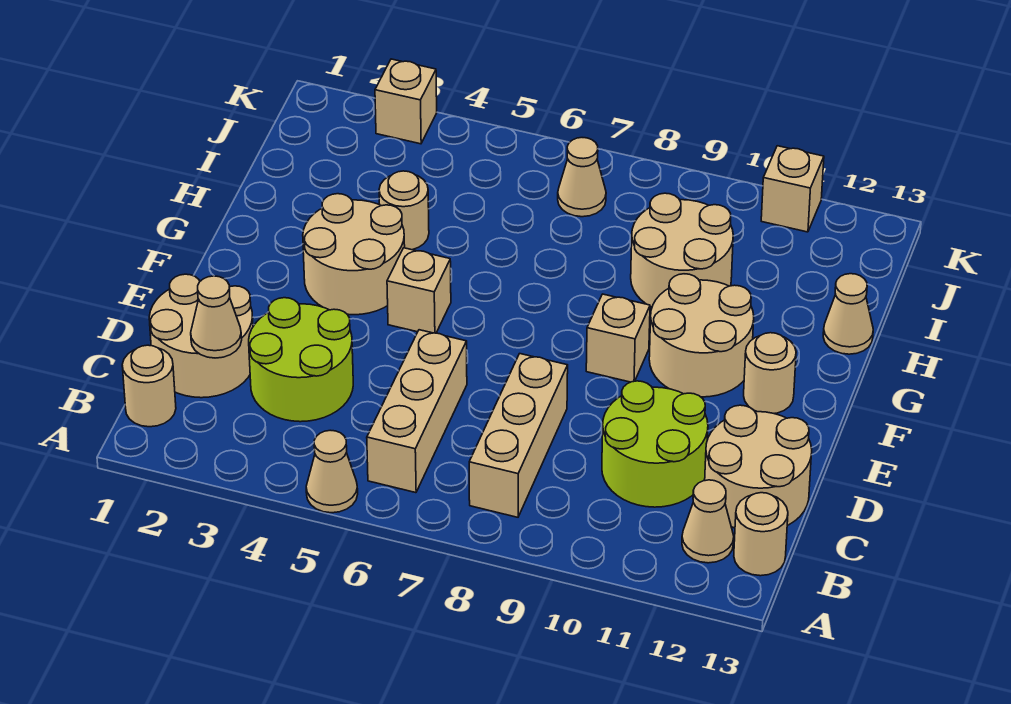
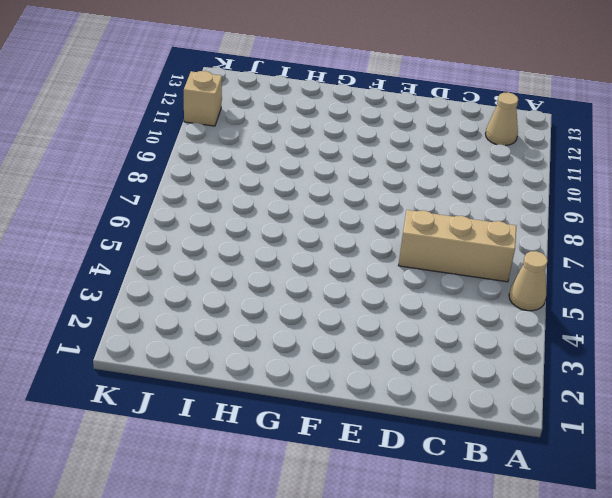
none -> tan 1x1 round brick [122,345,176,427]
none -> tan 1x3 brick [469,354,568,517]
none -> tan 1x1 round brick [734,493,788,576]

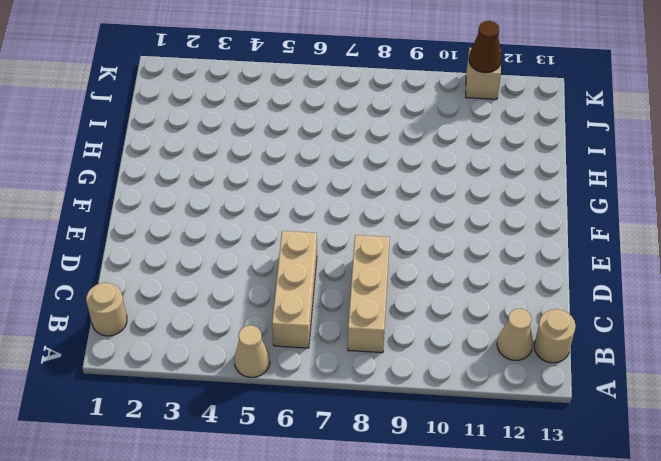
brown 1x1 cone [469,21,502,73] -> none
none -> tan 2x2 round brick [149,274,253,398]
none -> lime 2x2 round brick [249,298,353,422]
none -> lime 2x2 round brick [602,381,708,507]

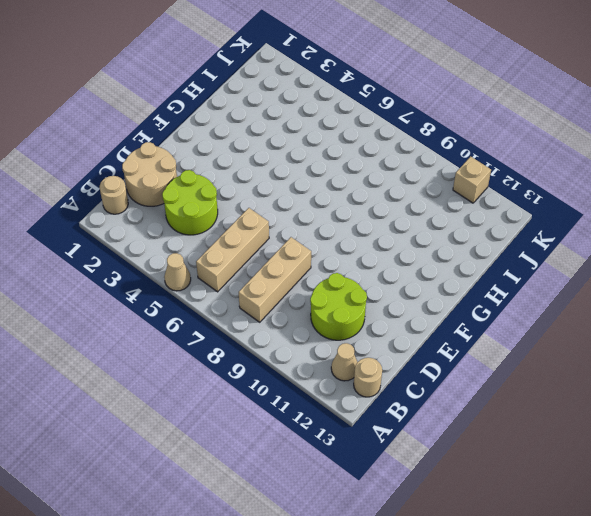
none -> tan 2x2 round brick [705,405,812,528]
none -> tan 2x2 round brick [303,194,405,315]
none -> tan 1x1 brick [387,248,451,333]

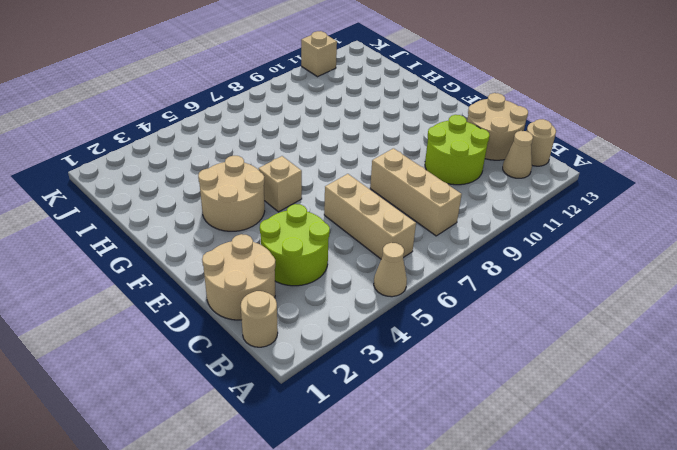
none -> tan 1x1 brick [586,294,650,382]
none -> tan 2x2 round brick [649,274,754,397]
none -> tan 1x1 round brick [744,333,796,414]

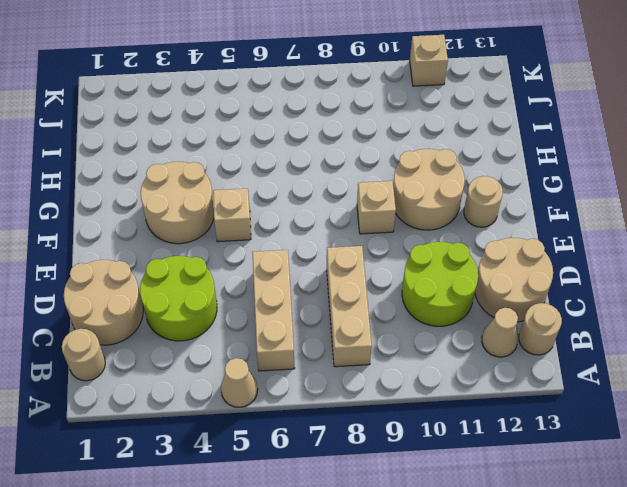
none -> tan 1x1 round brick [379,171,429,250]
none -> tan 2x2 round brick [631,193,733,307]
none -> tan 1x1 cone [823,274,873,354]

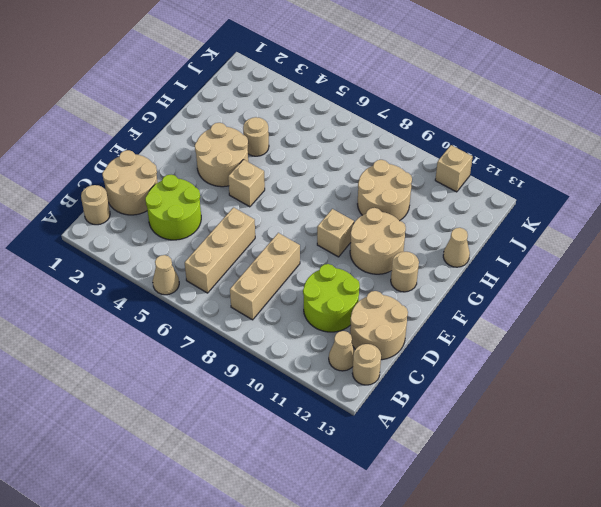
none -> tan 1x1 cone [558,138,606,217]
none -> tan 1x1 brick [375,59,437,144]
none -> tan 1x1 cone [191,276,242,358]

